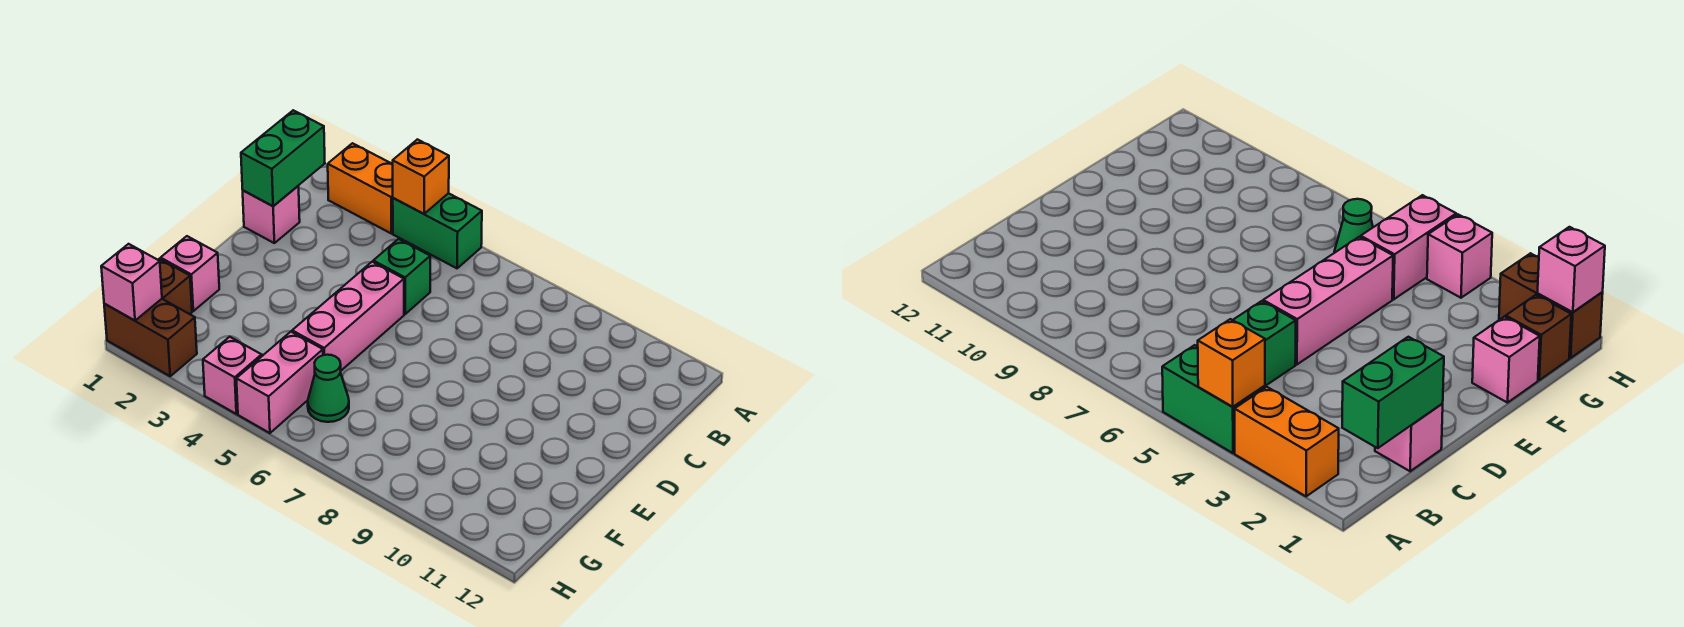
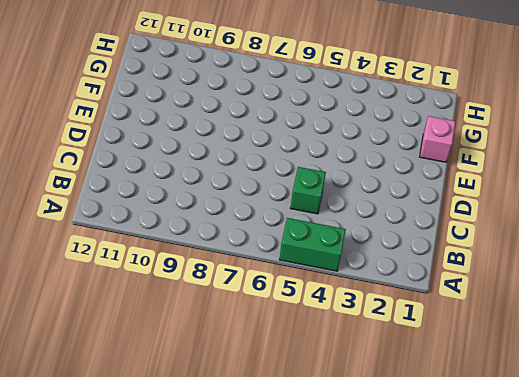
none -> orange 1x2 brick [328,143,393,233]
none -> pink 1x1 brick [243,186,300,243]
none -> pink 1x3 brick [292,262,404,370]

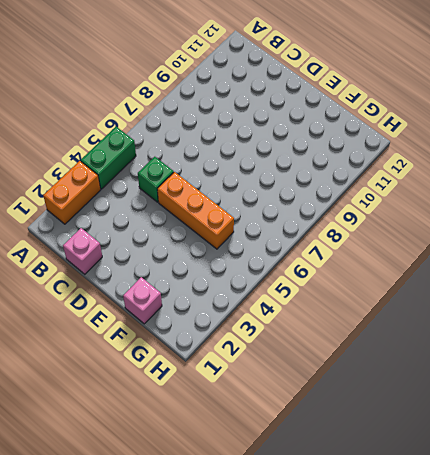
orange 1x3 brick [157,172,234,249] -> pink 1x3 brick [292,262,404,370]
none -> brown 1x1 brick [158,259,192,314]
none -> pink 1x2 brick [236,332,323,433]
none -> green 1x1 cone [308,355,349,422]

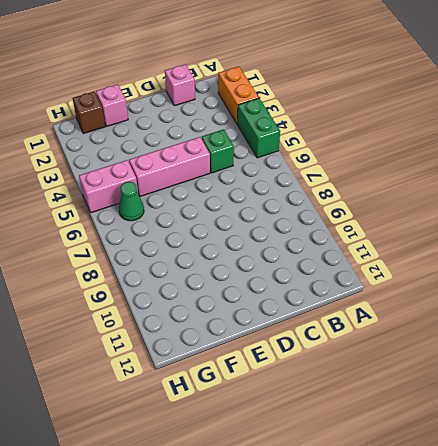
none -> brown 1x2 brick [104,299,197,376]
none -> pink 1x1 brick [203,337,262,414]
none -> orange 1x1 brick [393,139,449,214]

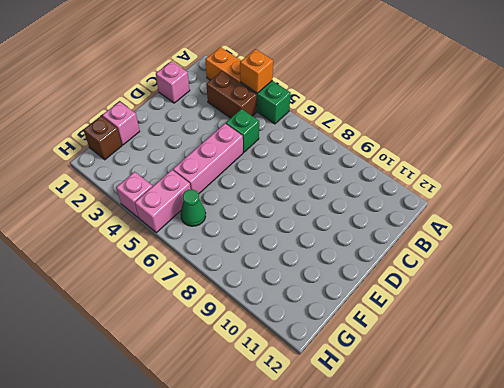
brown 1x2 brick [206,71,257,118] -> brown 1x2 brick moved to [104,299,197,376]
none -> green 1x2 brick [241,110,325,206]
none -> pink 1x1 brick [101,244,162,321]

